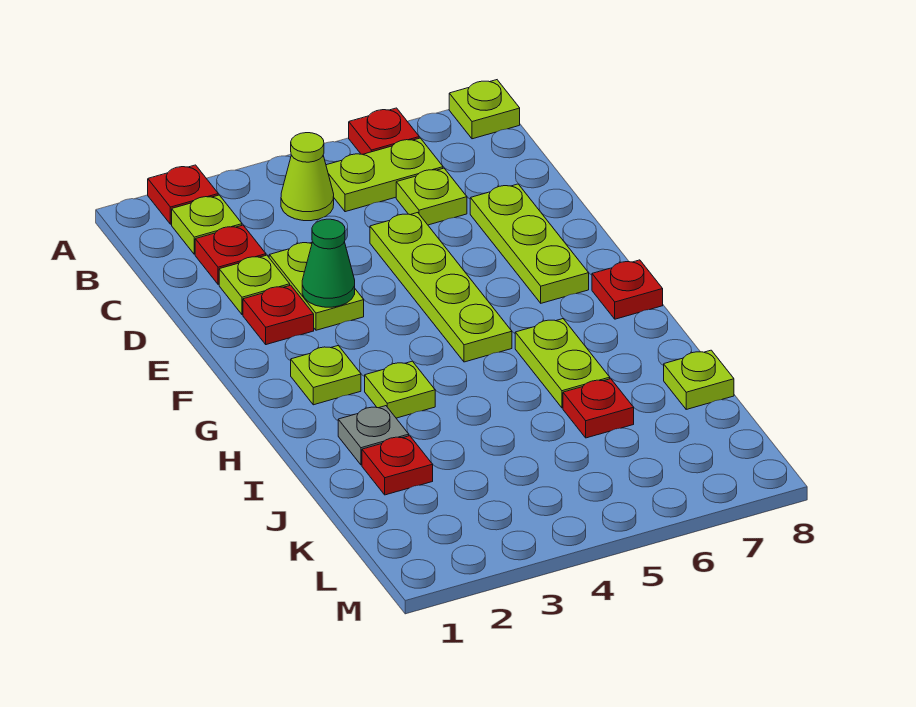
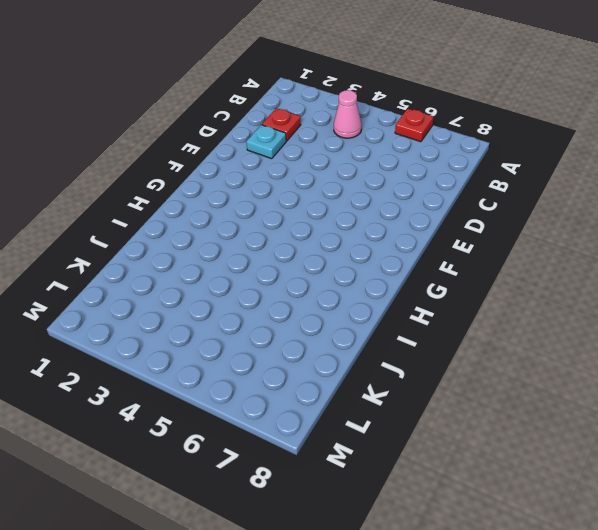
pink 1x1 cone [334,90,362,138] -> lime 1x1 cone [281,133,334,221]
cyan 1x1 plate [246,125,286,159] -> lime 1x1 plate [219,255,290,314]
none -> red 1x1 plate [148,165,218,224]
none -> lime 1x1 plate [449,80,520,139]
none -> lime 1x1 plate [172,195,242,254]

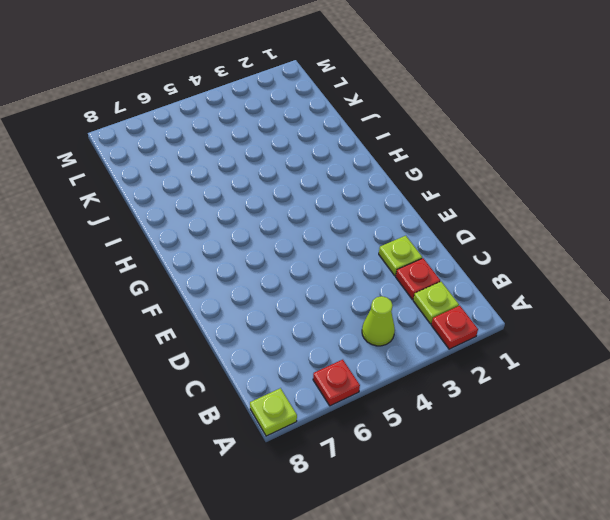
none -> lime 1x2 plate [326,138,443,212]
none -> lime 1x1 plate [396,168,467,225]
none -> lime 1x2 plate [269,243,364,330]

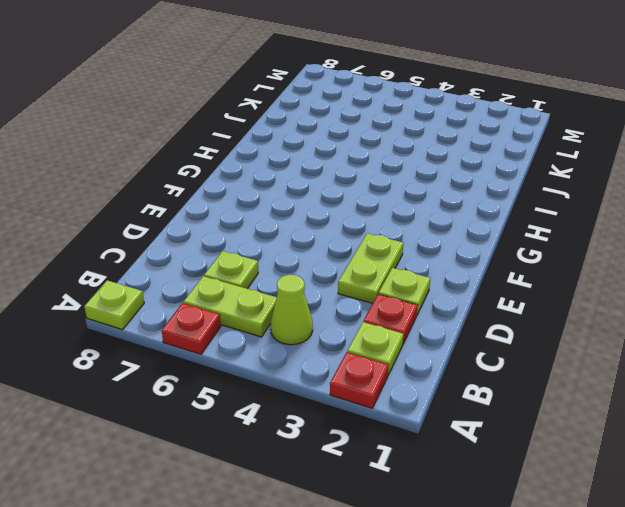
none -> lime 1x4 plate [370,213,512,362]
none -> lime 1x3 plate [470,184,589,303]
none -> red 1x1 plate [243,285,314,345]

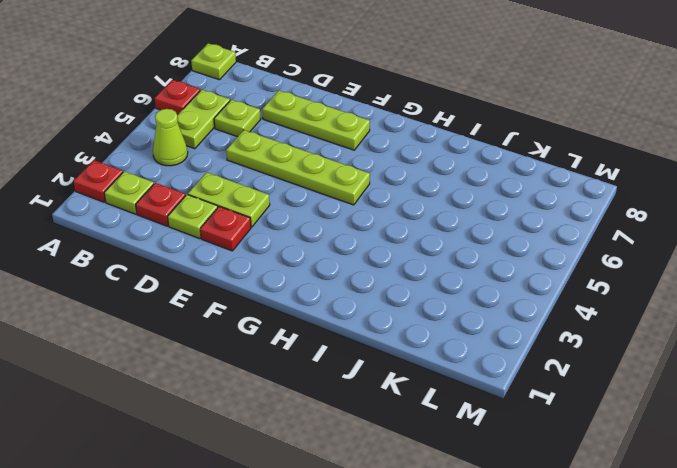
none -> lime 1x1 plate [291,346,361,405]
none -> red 1x1 plate [592,260,663,319]
none -> lime 1x1 plate [365,361,435,418]

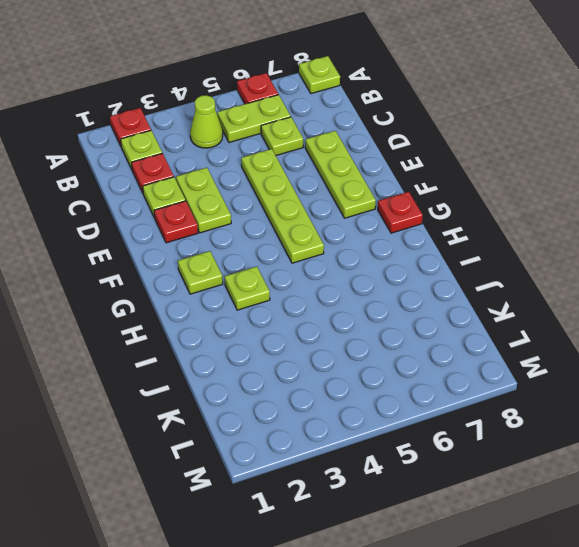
none -> lime 1x2 plate [515,319,610,408]
none -> grey 1x1 plate [338,406,409,465]
none -> red 1x1 plate [362,436,433,495]

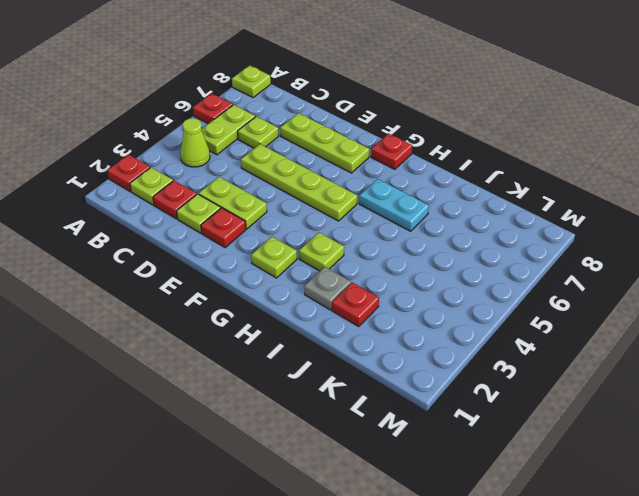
cyan 1x2 plate [359,179,429,231] -> lime 1x2 plate [515,319,610,408]
none -> red 1x1 plate [563,379,634,438]
none -> lime 1x1 plate [664,350,734,409]
none -> green 1x1 cone [302,219,355,307]

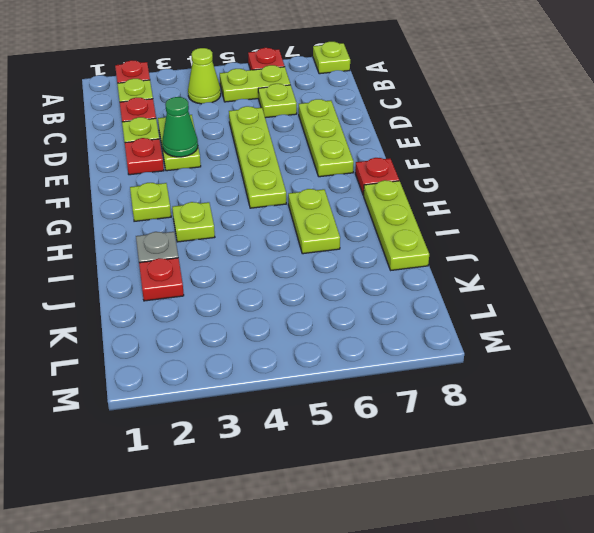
lime 1x3 plate [364,180,429,270] -> lime 1x1 plate [664,350,734,409]
none -> red 1x1 plate [563,379,634,438]

